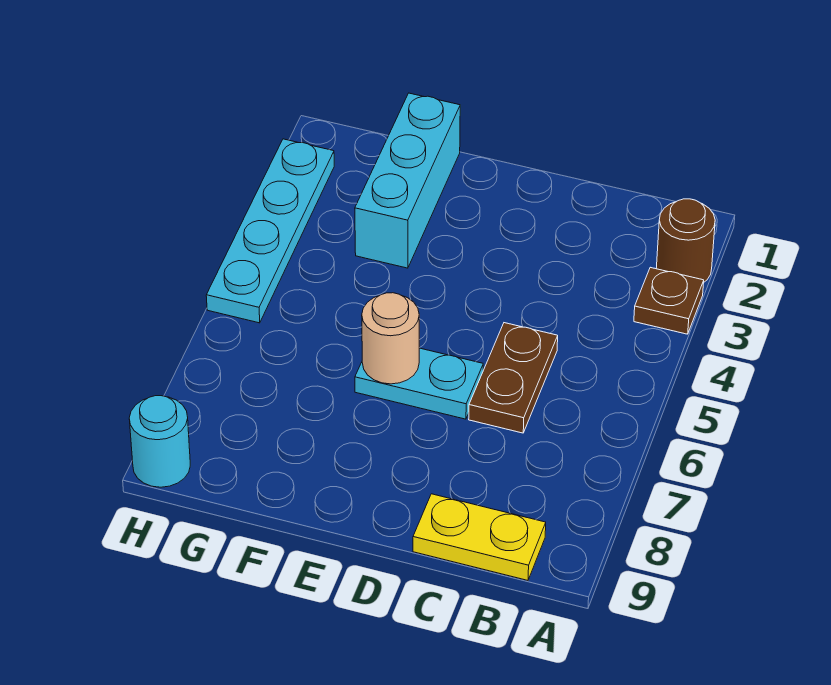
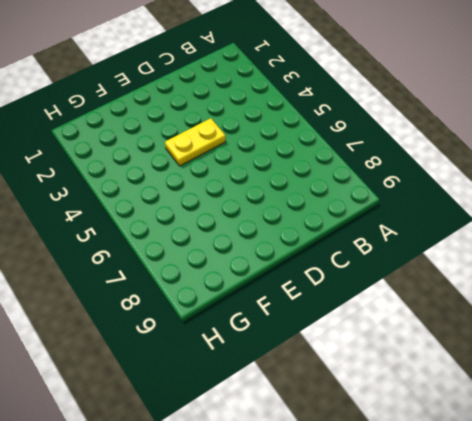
yellow 1x2 plate [165,118,226,166] -> yellow 1x2 plate moved to [413,494,546,580]
none -> brown 1x1 round brick [657,199,715,282]
none -> brown 1x1 plate [634,267,704,334]

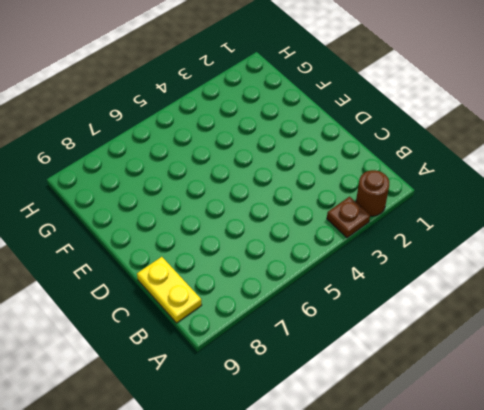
none -> brown 1x2 plate [469,323,558,433]
none -> cyan 1x2 plate [355,348,483,419]

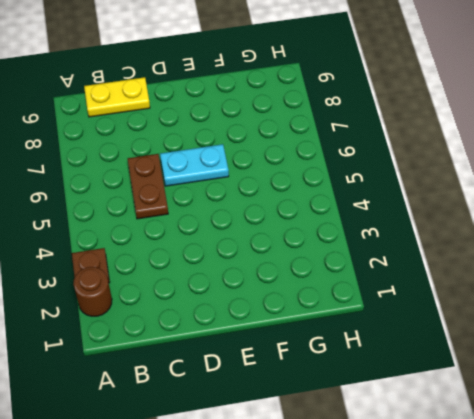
none -> cyan 1x3 brick [355,93,460,268]
none -> cyan 1x4 plate [206,139,334,323]

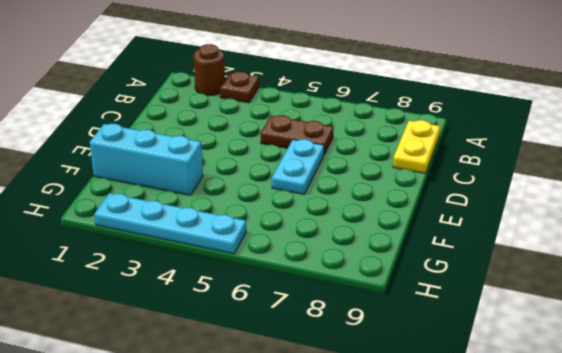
none -> cyan 1x1 round brick [129,396,190,487]
none -> tan 1x1 round brick [362,293,419,384]

